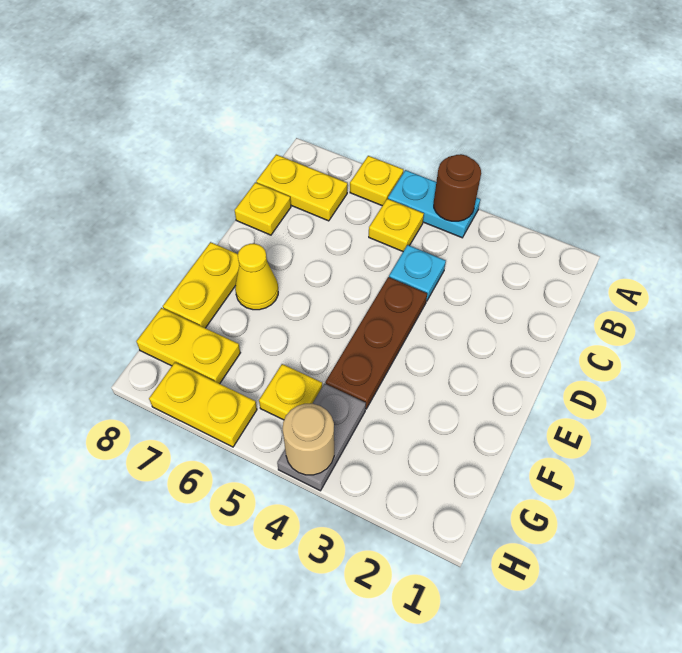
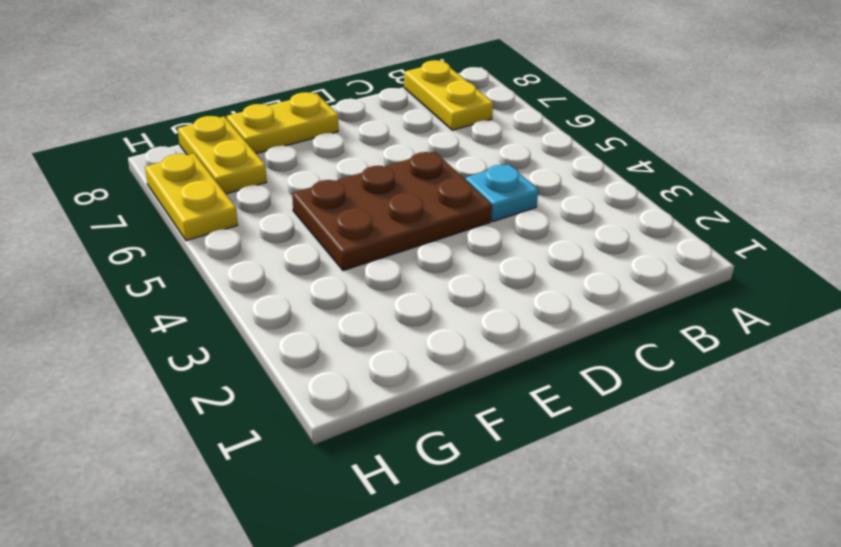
brown 2x3 plate [292,152,492,271] -> brown 1x3 plate [325,277,427,409]
none -> cyan 1x2 plate [388,170,480,238]
none -> yellow 1x1 plate [350,156,403,206]
none -> yellow 1x1 plate [369,199,424,251]

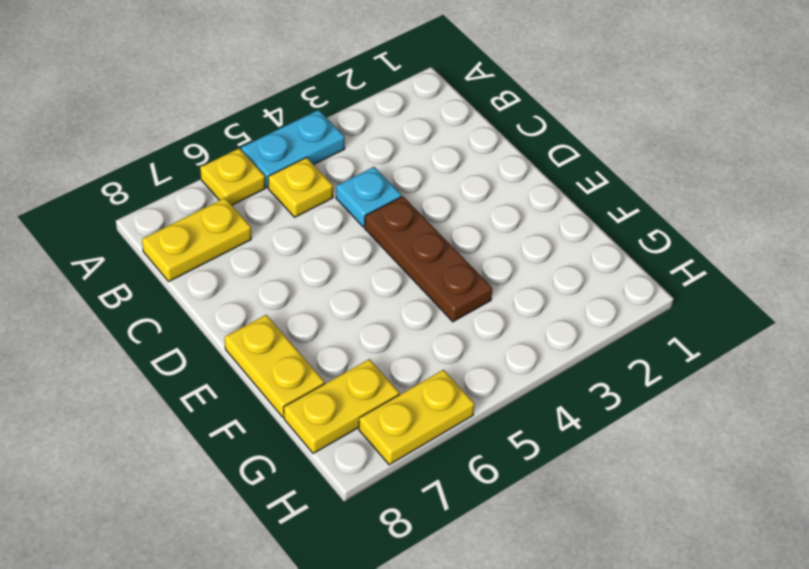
none -> yellow 1x1 plate [235,182,291,235]
none -> yellow 1x1 cone [235,244,278,310]
none -> grey 1x2 plate [277,384,366,491]

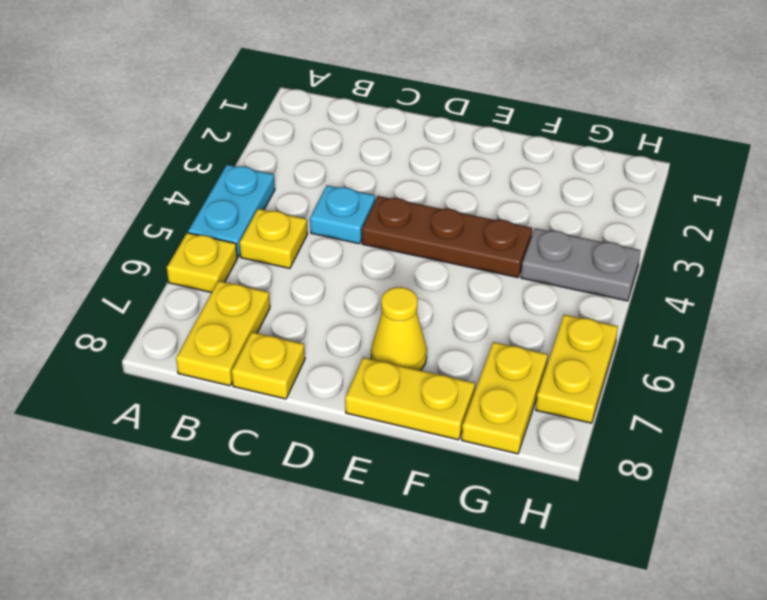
none -> yellow 1x1 plate [259,364,322,420]
none -> brown 1x1 round brick [434,154,481,221]
none -> tan 1x1 round brick [283,404,334,475]

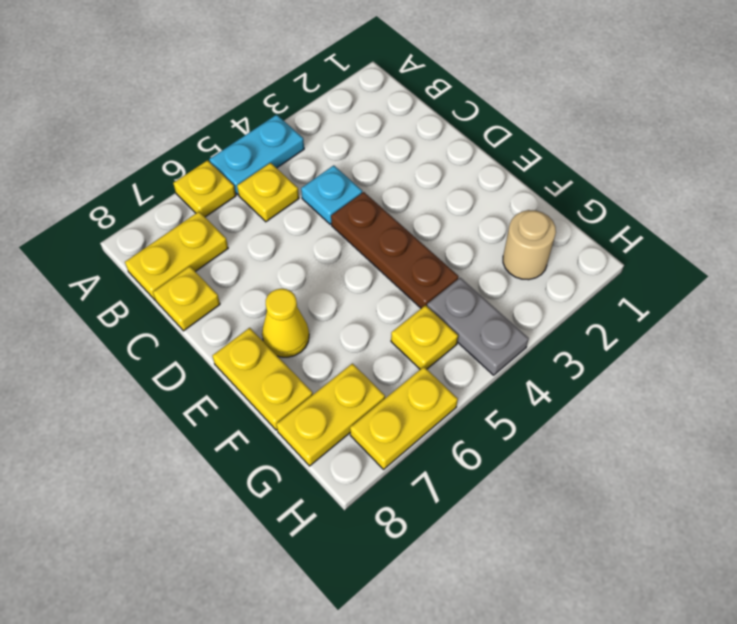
tan 1x1 round brick [503,210,556,280] -> tan 1x1 round brick moved to [283,404,334,475]
none -> brown 1x1 round brick [434,154,481,221]

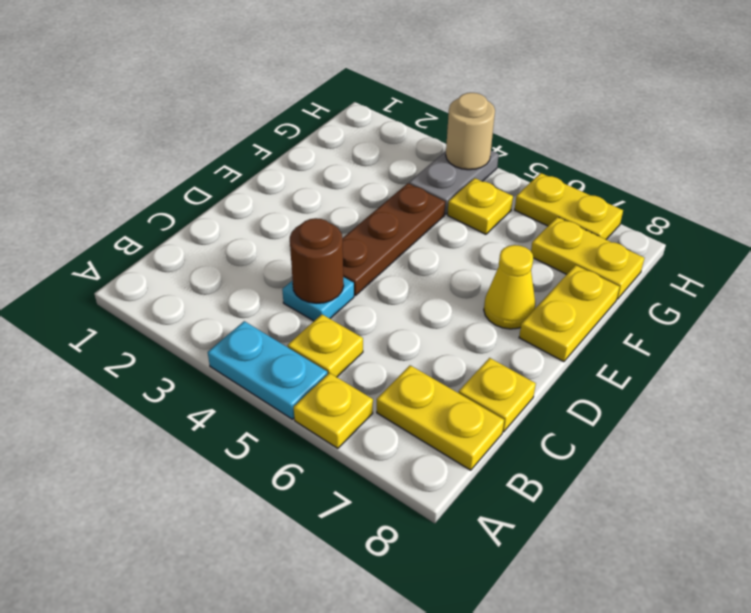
brown 1x1 round brick [290,218,344,303] -> brown 1x1 round brick moved to [434,154,481,221]

